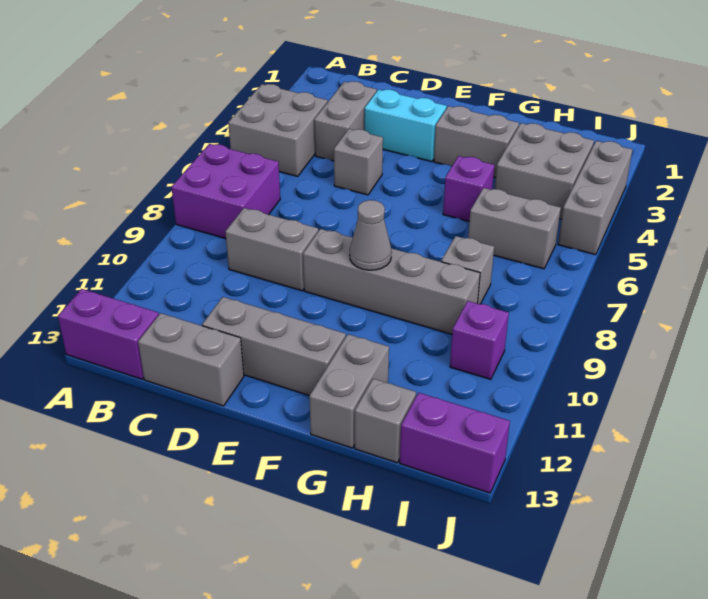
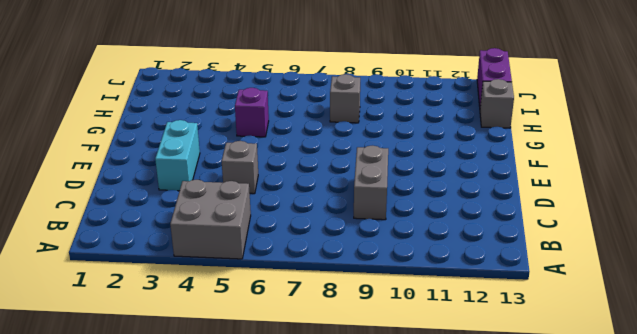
none -> purple 2x2 brick [172,144,280,239]
none -> purple 1x2 brick [58,289,159,379]
none -> grey 1x2 brick [314,81,377,161]

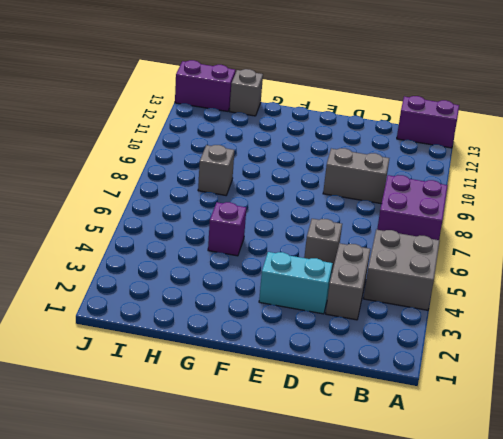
none -> grey 1x2 brick [138,313,244,406]
none -> grey 1x3 brick [202,297,346,395]
none -> grey 1x4 brick [303,229,480,334]

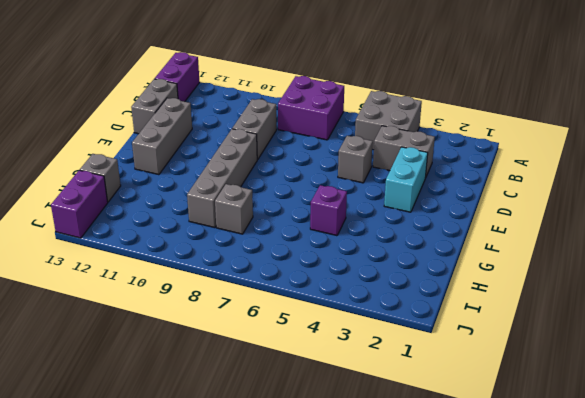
none -> grey 1x2 brick [434,106,519,178]
none -> grey 1x2 brick [309,334,389,448]
none -> grey 2x2 brick [495,123,594,219]

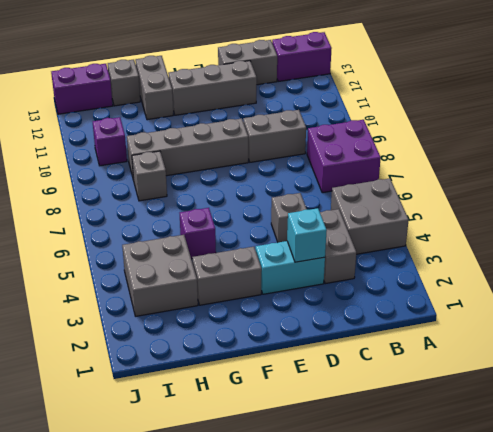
cyan 1x1 brick [287,208,327,262] -> none
none -> grey 1x2 brick [468,188,561,269]
none -> grey 1x3 brick [558,141,633,255]
none -> grey 1x1 cone [350,200,392,270]

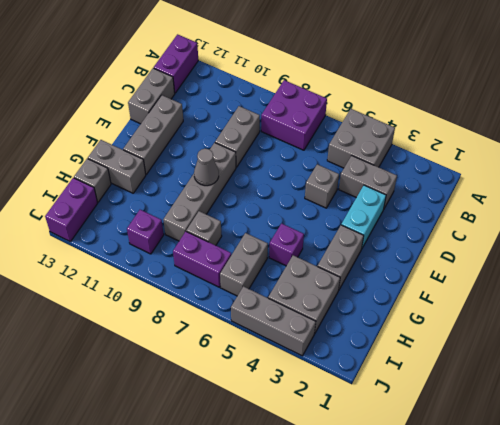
purple 1x2 brick [173,231,231,287] -> none

